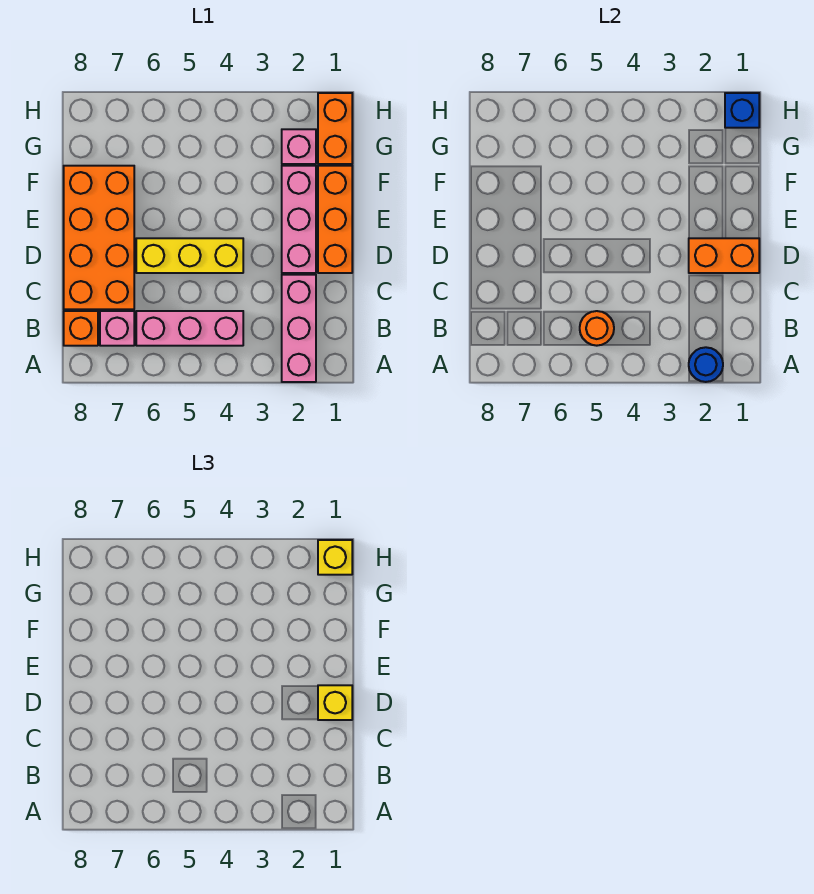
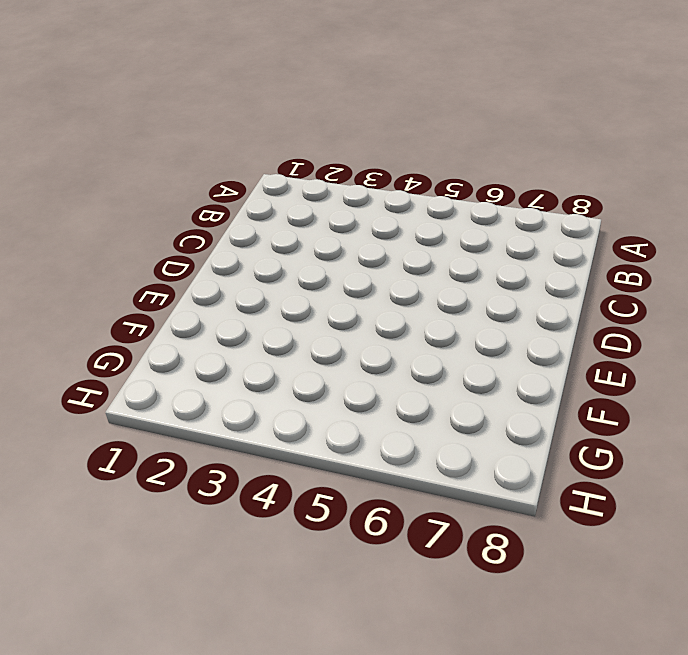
none -> pink 1x3 brick [282,275,316,382]
none -> pink 1x3 brick [136,311,243,346]
none -> pink 1x1 brick [100,311,134,346]

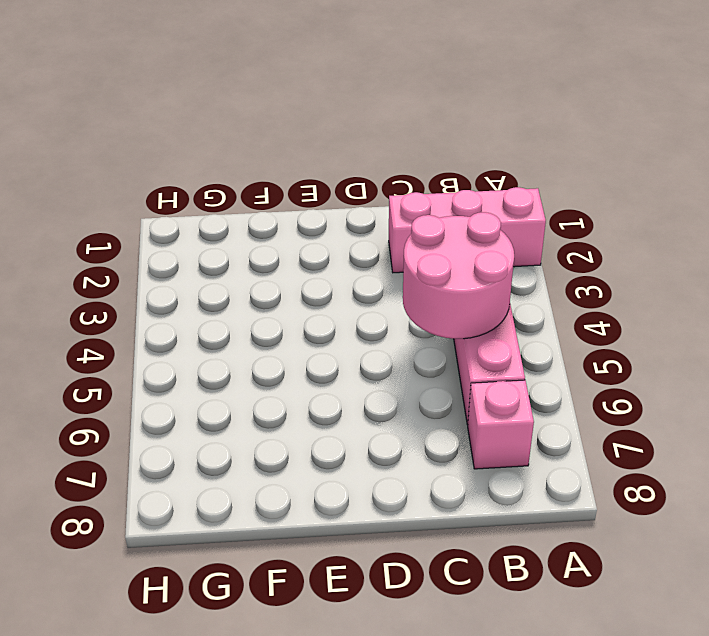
pink 2x2 round brick [403,212,514,339] -> orange 1x1 round brick [580,311,614,346]
none -> orange 1x1 brick [64,311,98,346]
none -> orange 2x4 brick [64,166,134,309]
none -> orange 1x3 brick [318,166,352,273]

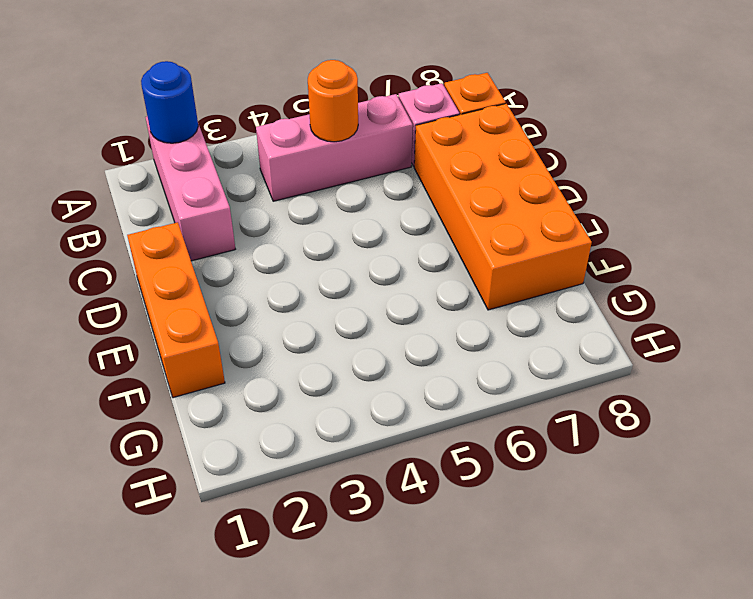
none -> pink 1x3 brick [282,166,316,273]
none -> yellow 1x3 brick [136,238,243,273]
none -> orange 1x2 brick [318,93,352,164]

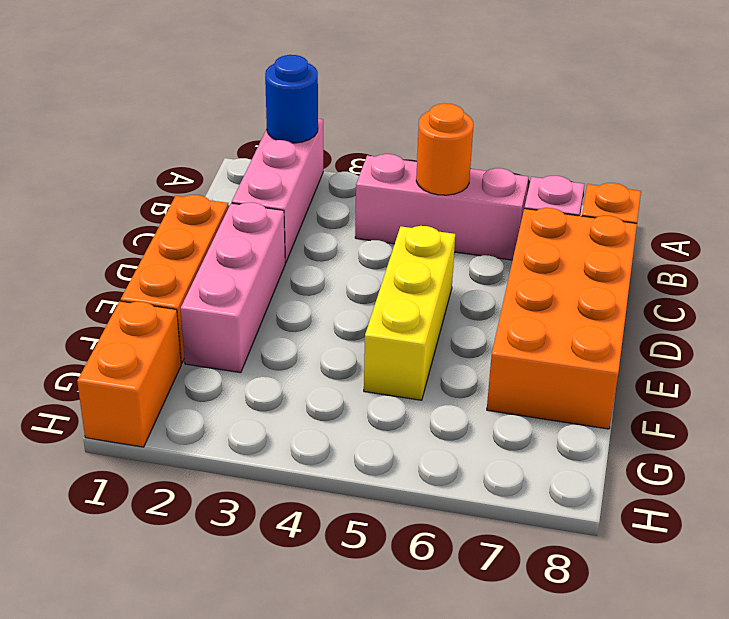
yellow 1x3 brick [364,226,455,400] -> yellow 1x3 brick turned to [136,238,243,273]
none -> pink 1x1 brick [282,129,316,164]
none -> orange 1x2 brick [689,238,759,273]
none -> blue 1x1 brick [725,93,759,128]

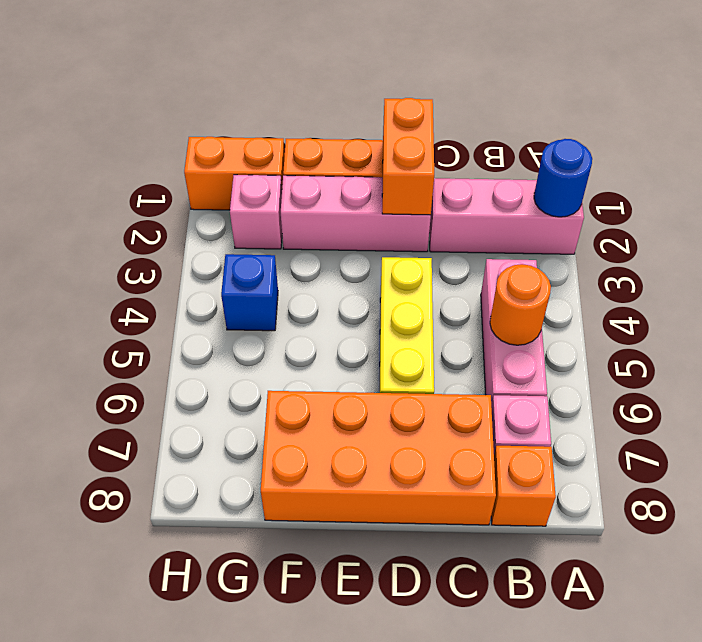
blue 1x1 brick [221,254,278,331] -> blue 1x1 brick moved to [725,93,759,128]
none -> yellow 1x1 brick [318,685,352,720]
none -> yellow 1x1 brick [318,540,352,575]

